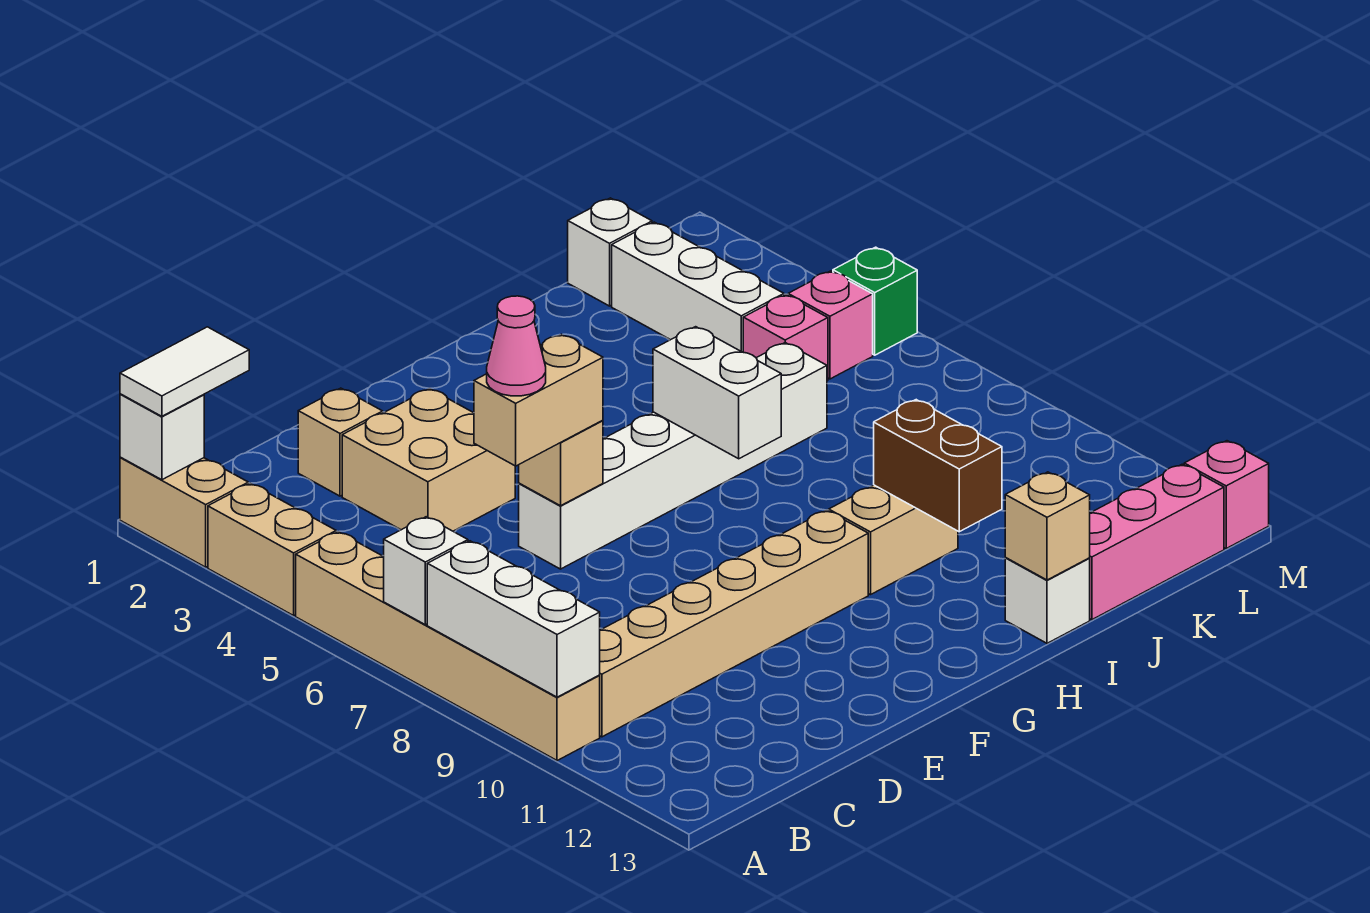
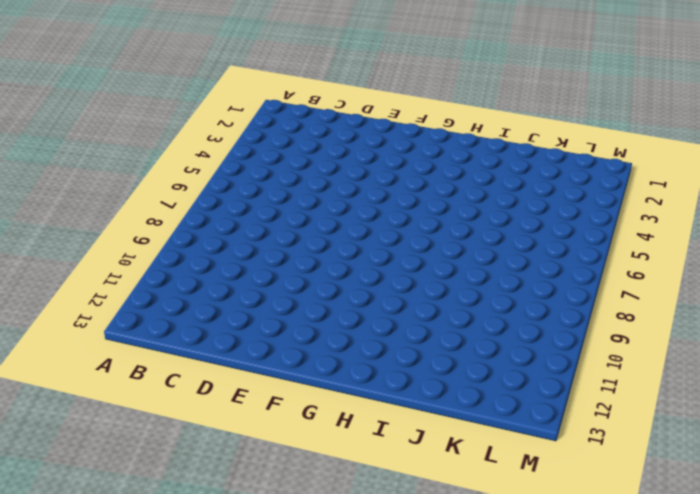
none -> tan 1x2 brick [120,457,248,567]
none -> tan 1x2 brick [208,483,336,616]
none -> tan 1x6 brick [296,532,600,761]

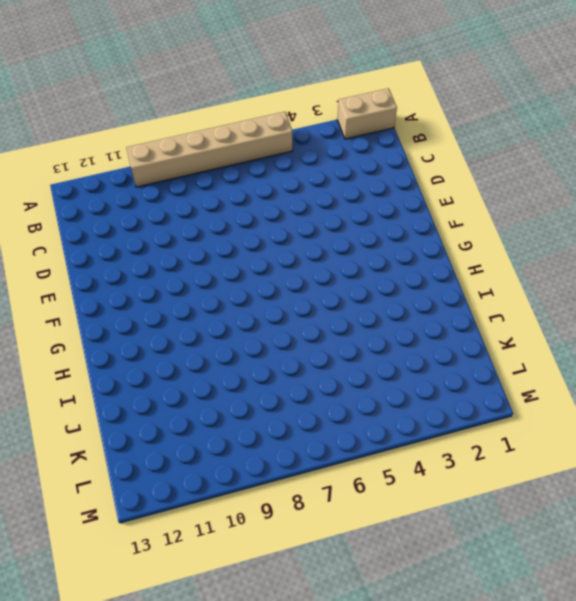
none -> tan 1x2 brick [208,483,336,616]
none -> tan 1x6 brick [599,510,868,737]
none -> tan 1x1 brick [298,388,383,496]

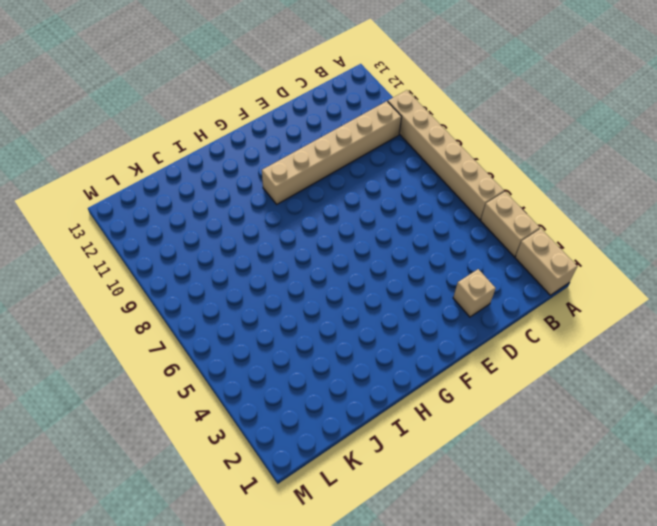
none -> tan 2x2 brick [342,389,515,531]
none -> white 1x6 brick [519,343,827,569]
none -> tan 1x2 brick [829,485,958,595]

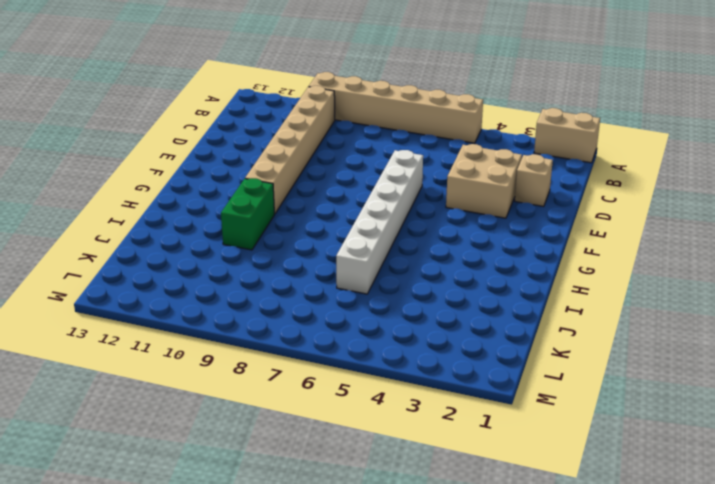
green 1x2 brick [221,178,274,250] -> tan 1x2 brick [829,485,958,595]
none -> tan 1x2 brick [208,483,336,616]
none -> white 1x1 brick [1005,558,1090,643]
none -> pink 1x3 brick [1089,464,1224,620]

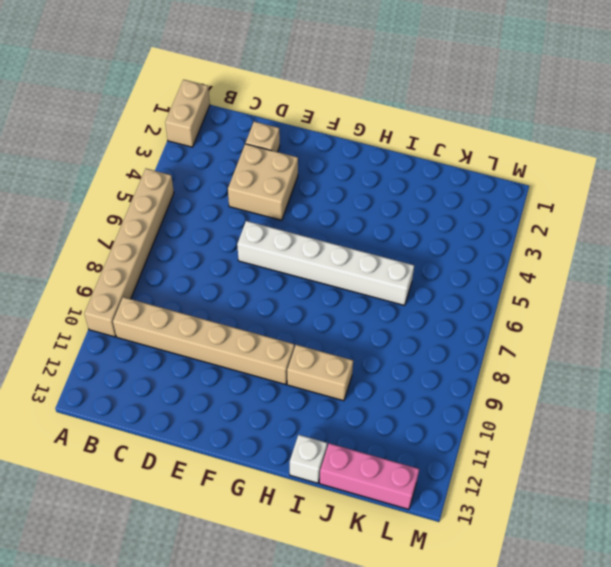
none -> tan 1x2 brick [208,483,336,616]
none -> white 1x1 brick [568,198,652,306]
none -> white 1x3 brick [612,222,784,352]

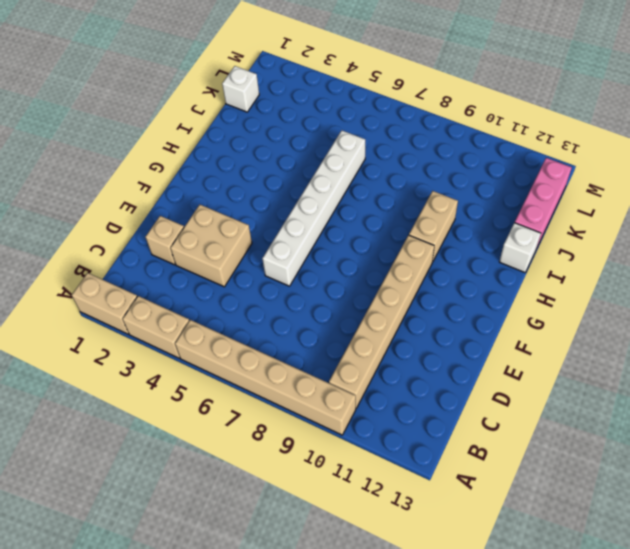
none -> white 1x3 brick [612,222,784,352]
none -> pink 1x1 brick [743,295,828,381]
none -> pink 1x1 brick [788,271,873,379]

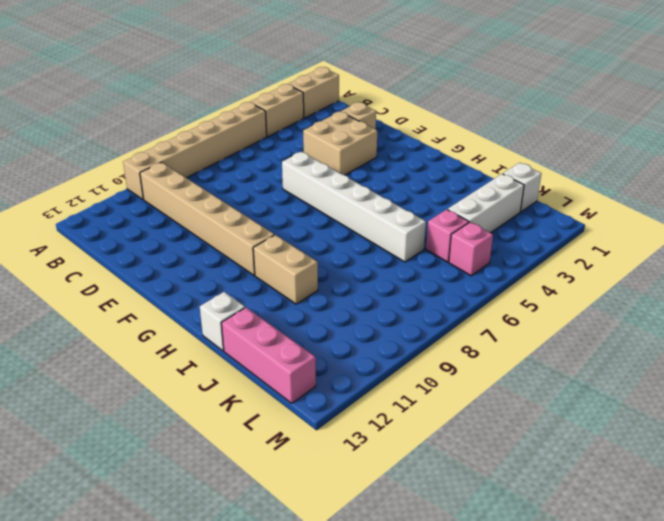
none -> green 1x1 brick [833,247,917,355]
none -> pink 1x1 brick [1184,441,1269,548]
none -> white 1x1 brick [120,394,204,480]

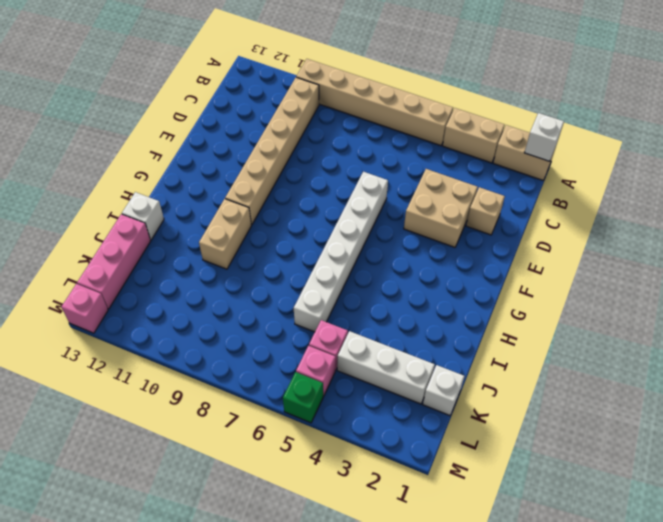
none -> white 1x1 brick [384,517,468,625]
none -> white 1x3 brick [427,541,600,697]
none -> tan 1x1 brick [519,420,603,506]

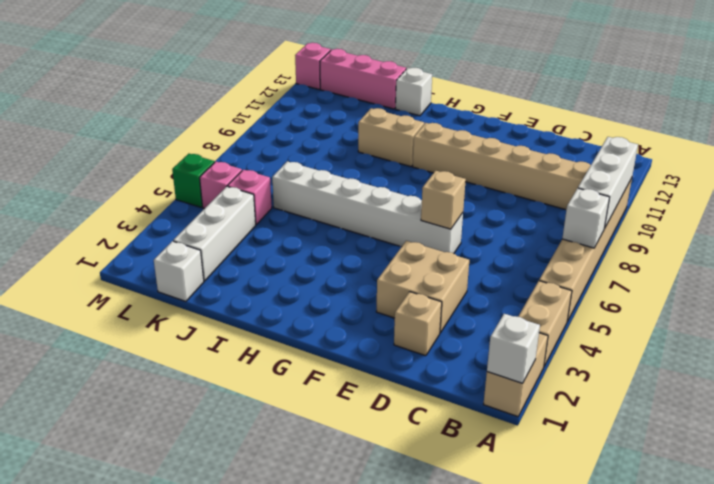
none -> white 1x2 brick [653,327,781,459]
none -> brown 1x2 brick [874,400,1002,532]
none -> tan 1x1 brick [1005,472,1090,580]

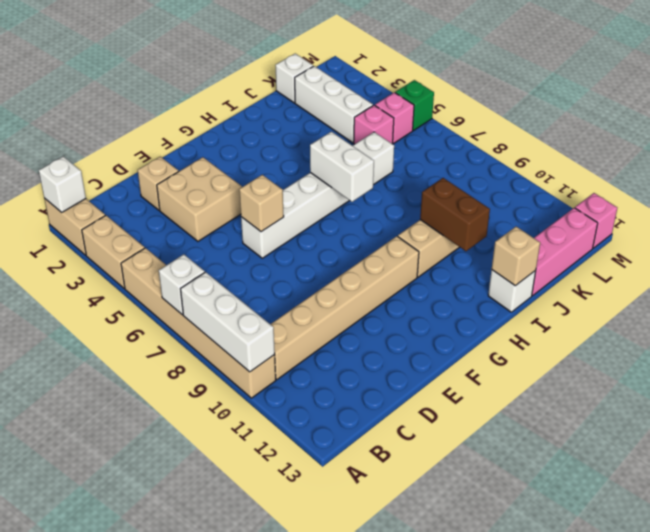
none -> white 1x2 tile [120,327,249,416]
none -> tan 1x2 brick [474,334,603,466]
none -> pink 1x1 cone [487,296,546,396]

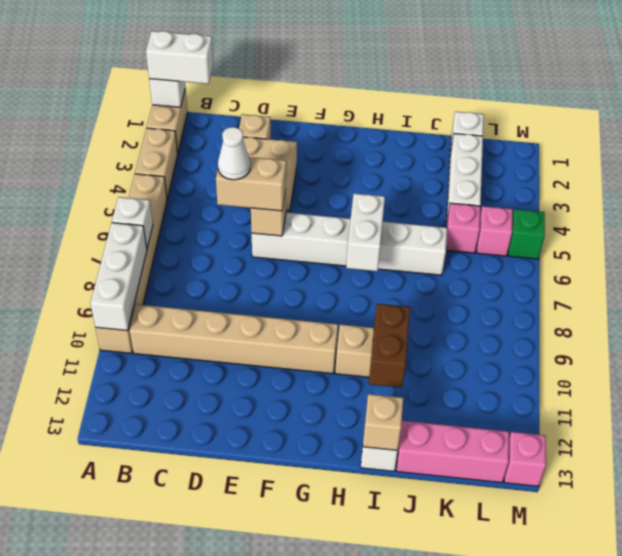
white 1x2 brick [146,31,213,84] -> white 1x2 tile [120,327,249,416]
white 1x1 cone [218,127,250,180] -> pink 1x1 cone [487,296,546,396]

